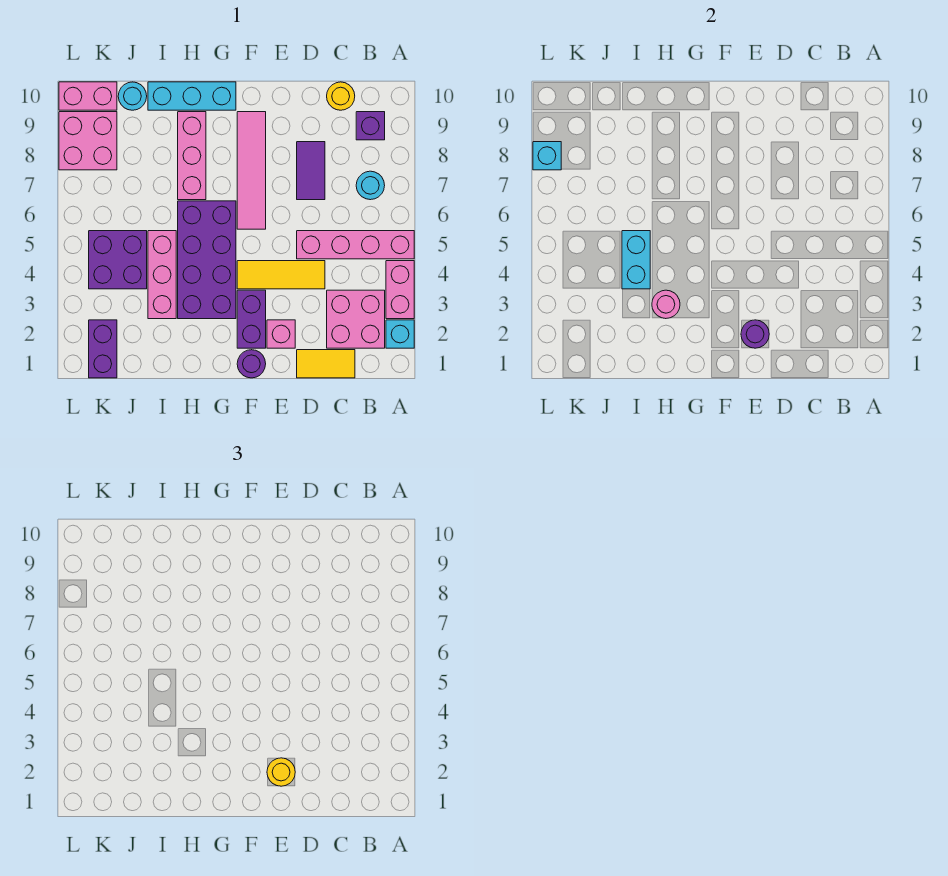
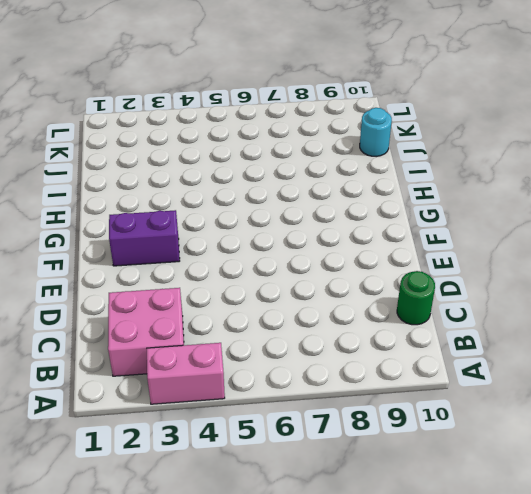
green 1x1 round brick [397,271,435,325] -> yellow 1x1 round brick [327,82,355,110]
none -> cyan 1x1 brick [386,320,414,348]
none -> pink 1x4 brick [297,231,414,259]
none -> cyan 1x1 round brick [356,171,385,200]

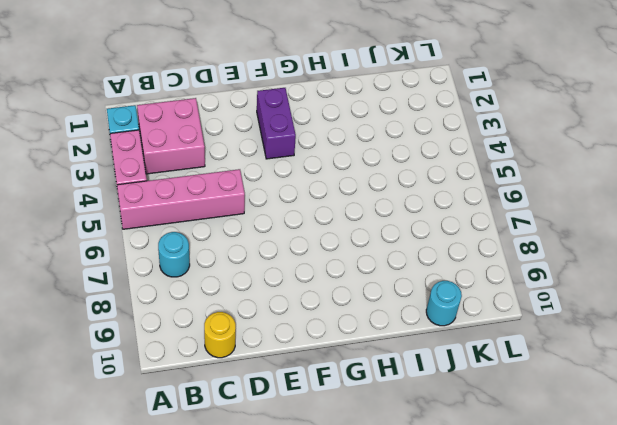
none -> purple 1x1 brick [356,112,385,140]
none -> yellow 1x2 tile [297,350,355,378]
none -> yellow 1x3 tile [237,261,325,289]

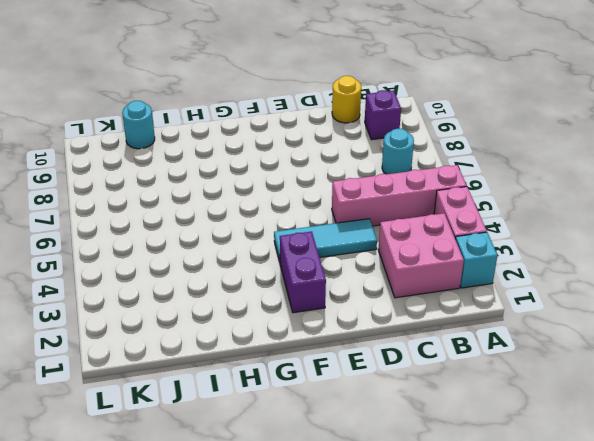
cyan 1x3 tile [274,219,377,261] -> yellow 1x3 tile [237,261,325,289]
none -> yellow 1x2 tile [297,350,355,378]
none -> purple 1x2 tile [297,142,325,200]
none -> pink 1x1 brick [267,320,295,348]

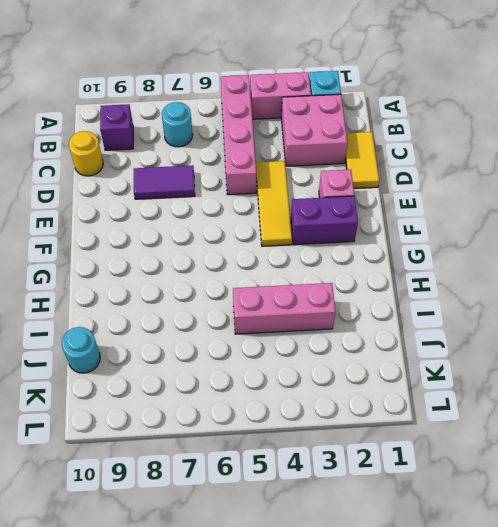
none -> purple 1x1 round brick [237,350,266,378]
none -> pink 1x4 tile [237,112,266,229]
none -> purple 2x4 brick [178,201,236,319]

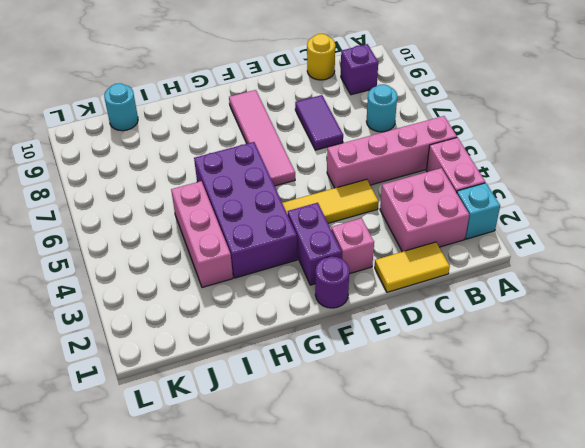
none -> cyan 1x3 brick [148,82,236,110]
none -> pink 1x3 brick [178,112,206,200]
none -> purple 2x2 brick [89,231,147,289]

